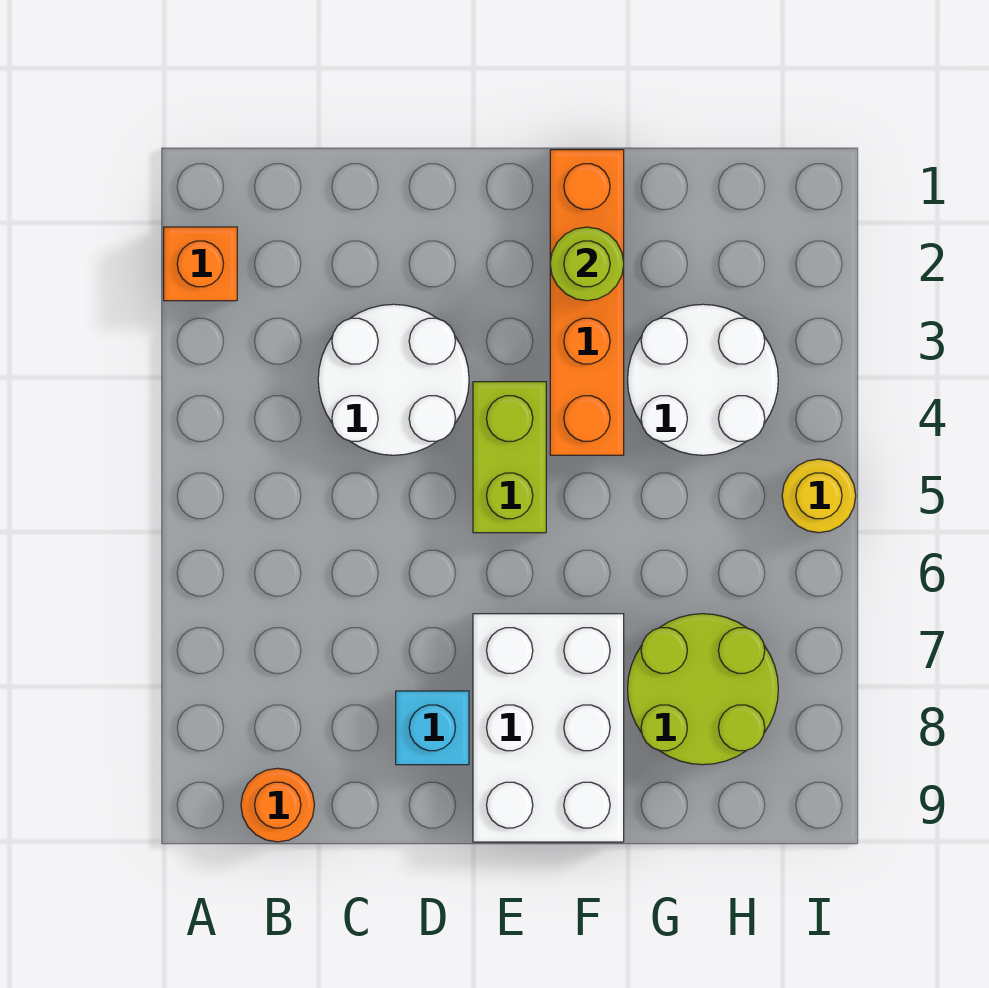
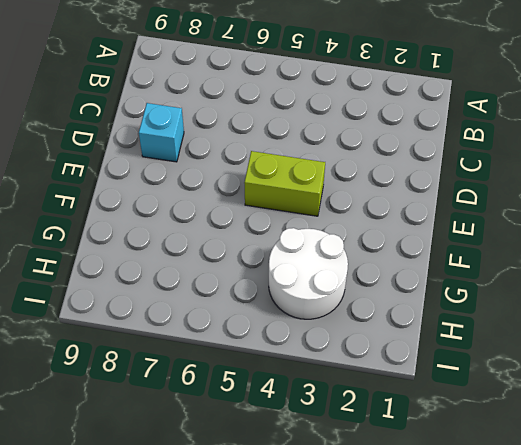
none -> orange 1x1 brick [164,227,237,301]
none -> orange 1x1 round brick [241,768,314,842]

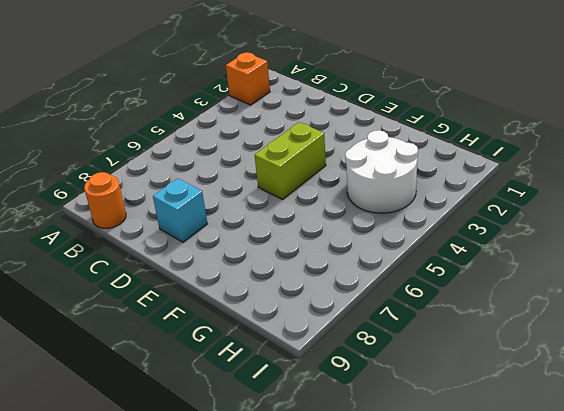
none -> white 2x2 round brick [318,304,469,455]
none -> white 2x3 brick [473,614,624,842]

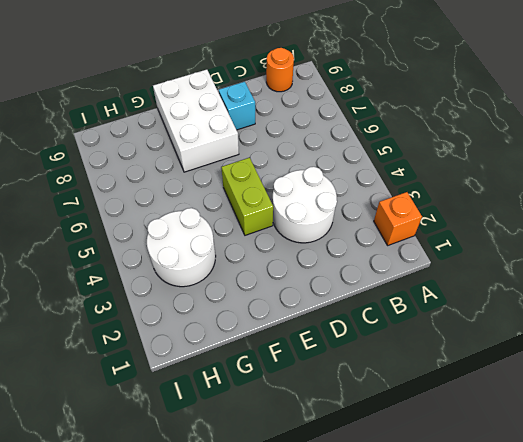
none -> orange 1x4 brick [550,150,624,455]
none -> lime 2x2 round brick [628,614,778,765]

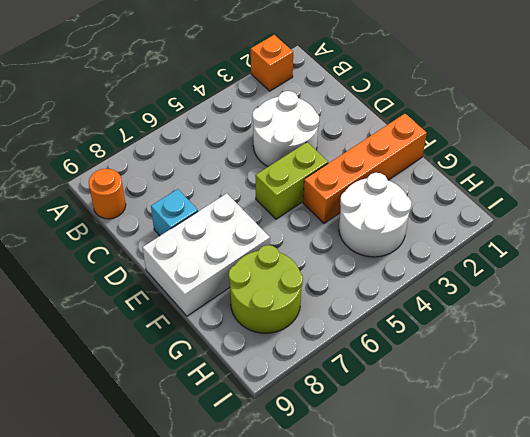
none -> yellow 1x1 round brick [782,459,856,533]
none -> lime 1x1 round brick [550,227,624,301]

